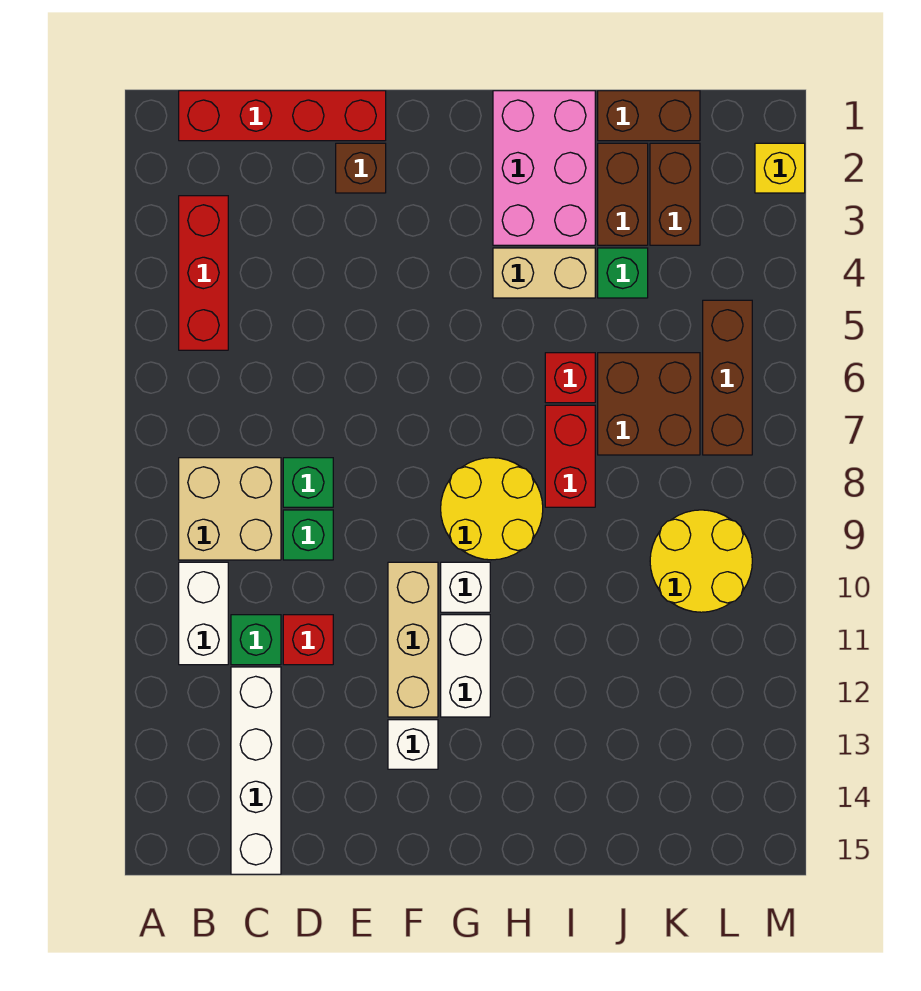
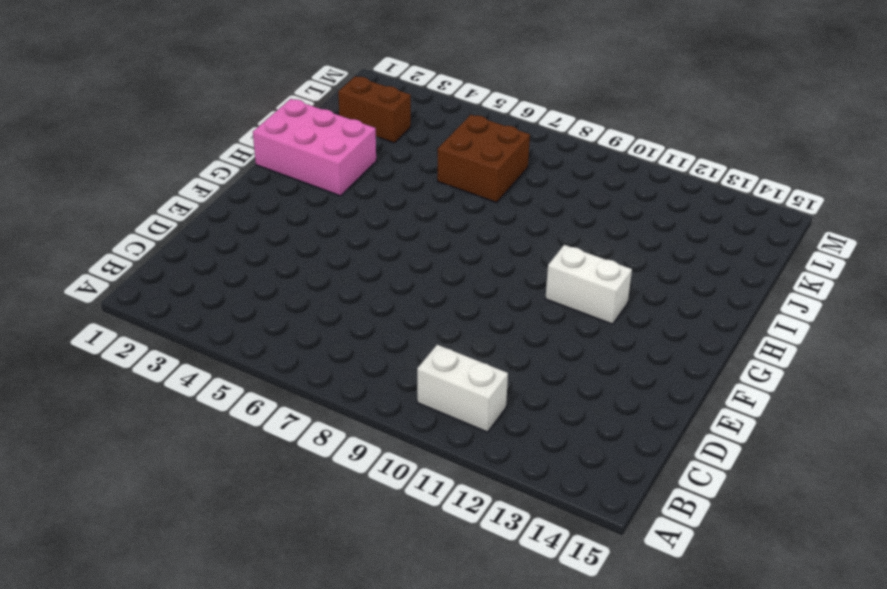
none -> red 1x4 brick [179,91,386,141]
none -> red 1x3 brick [179,196,228,350]
none -> tan 2x2 brick [179,458,281,560]

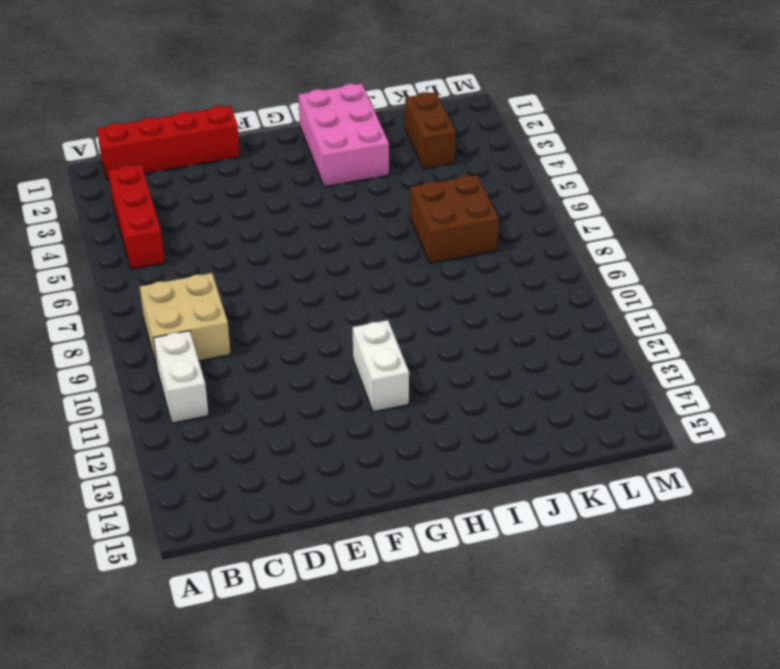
none -> green 1x1 brick [231,615,281,665]
none -> white 1x4 brick [231,667,281,874]
none -> green 1x1 brick [283,458,333,507]

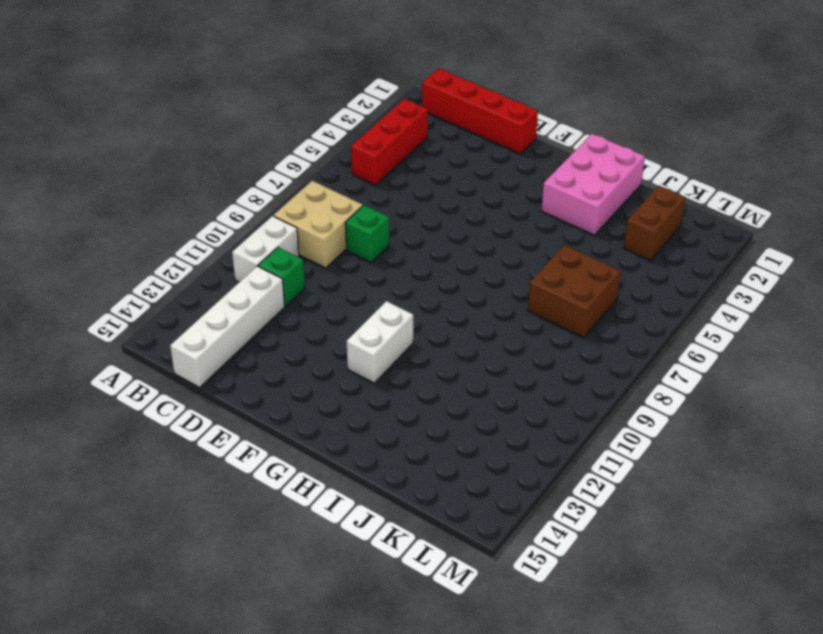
none -> green 1x1 brick [283,510,333,560]
none -> red 1x1 brick [283,615,333,665]
none -> brown 1x1 brick [336,143,386,193]

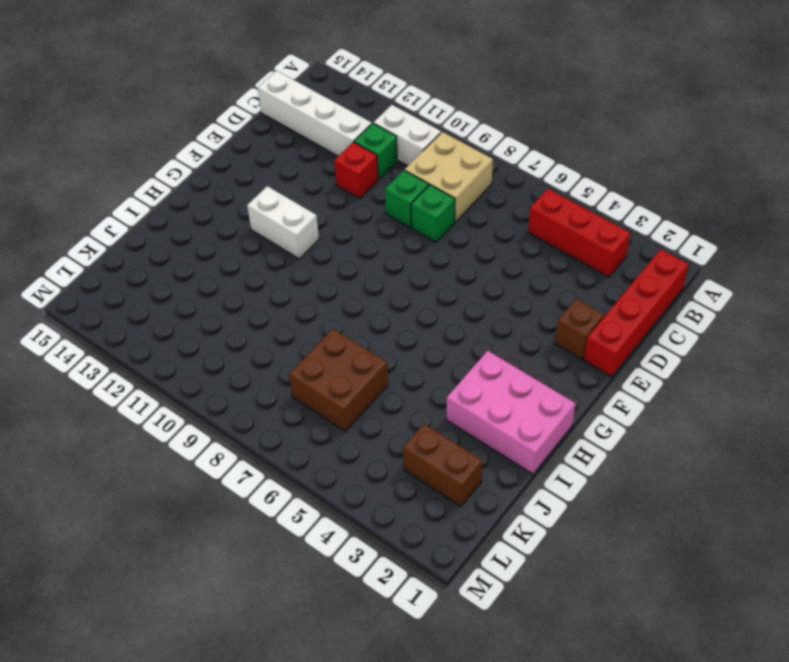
none -> tan 1x3 brick [388,562,438,717]
none -> white 1x1 brick [388,720,438,769]
none -> yellow 2x2 round brick [441,458,543,560]

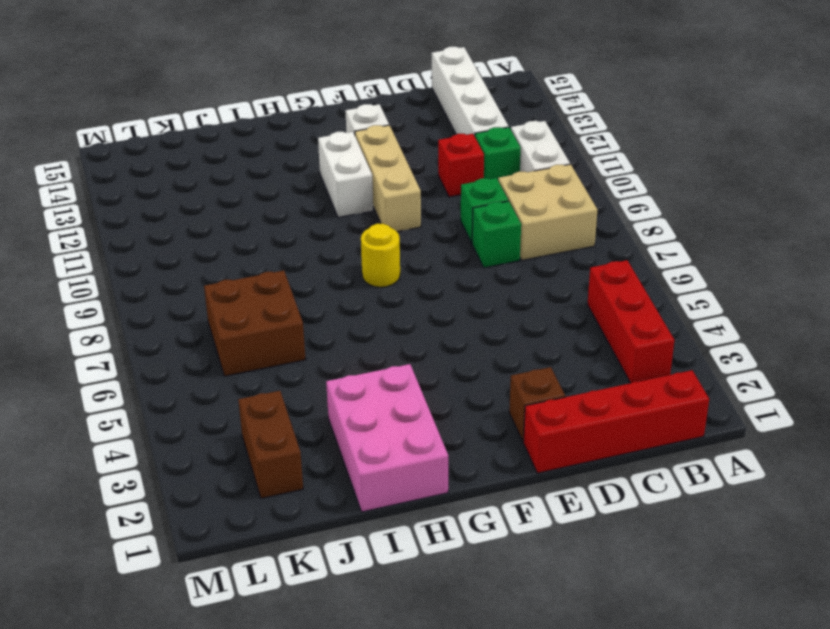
yellow 1x1 round brick [361,224,400,287] -> yellow 2x2 round brick [441,458,543,560]
none -> white 1x1 brick [441,562,490,612]
none -> tan 1x2 brick [493,248,595,298]
none -> red 1x1 brick [545,353,595,403]

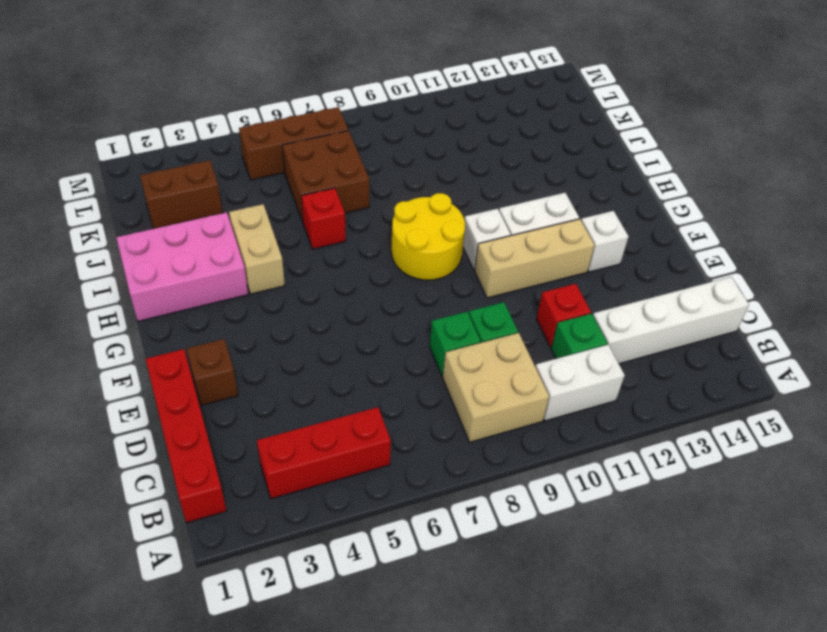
none -> red 1x2 brick [545,405,595,507]
none -> brown 1x2 brick [598,91,700,141]
none -> brown 1x2 brick [598,143,648,245]

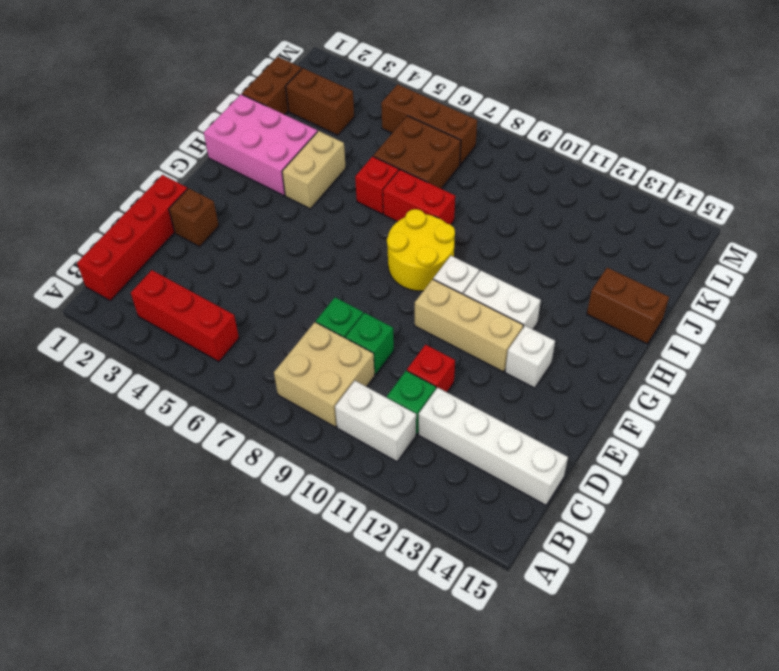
brown 1x2 brick [587,268,669,344] -> brown 1x2 brick moved to [598,143,648,245]
none -> green 1x1 brick [598,248,648,298]
none -> yellow 2x2 round brick [650,510,752,612]
none -> yellow 1x1 brick [755,143,805,193]

